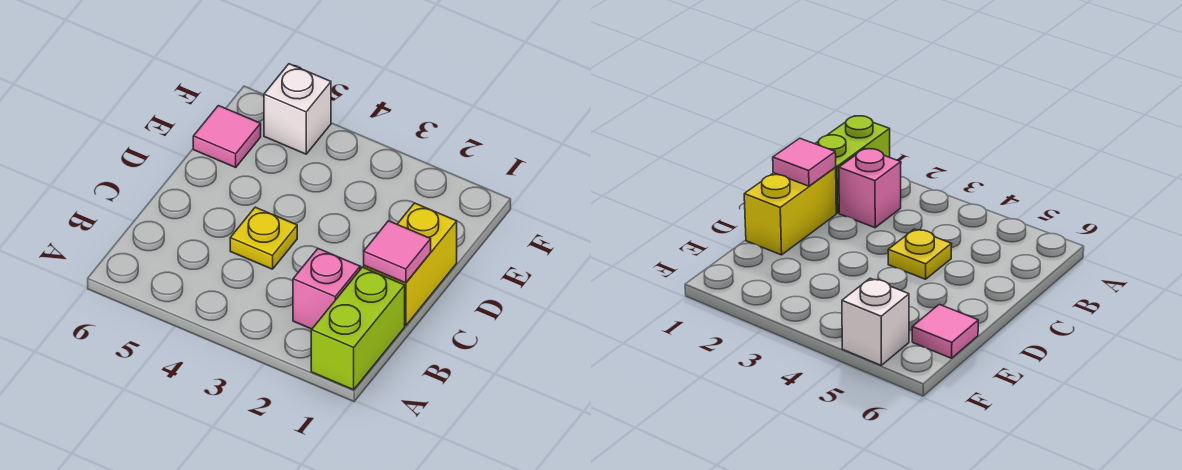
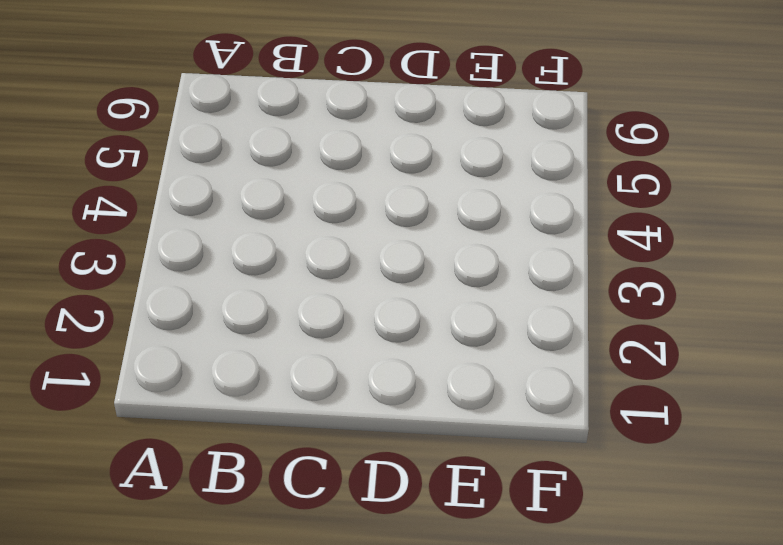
none -> lime 1x2 brick [311,267,405,390]
none -> pink 1x1 brick [293,249,360,329]

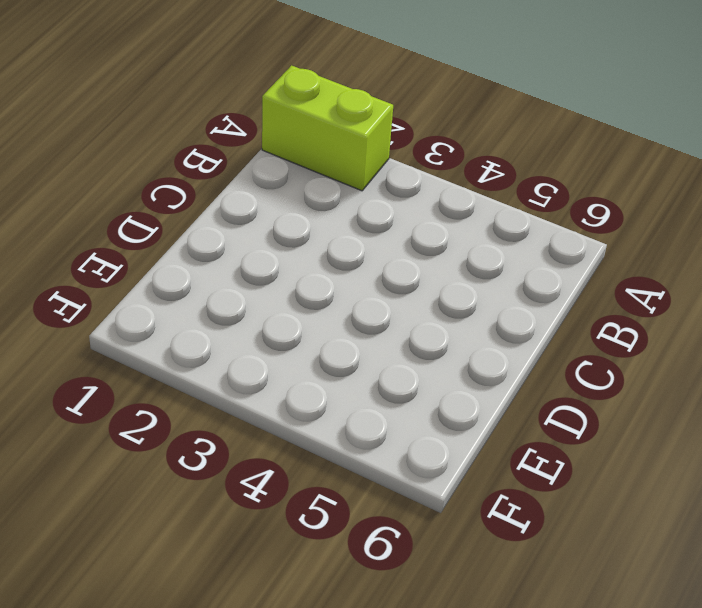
lime 1x2 brick [262,65,393,191] -> lime 1x2 brick turned to [311,267,405,390]
none -> pink 1x1 brick [293,249,360,329]
none -> yellow 1x2 brick [364,203,457,326]

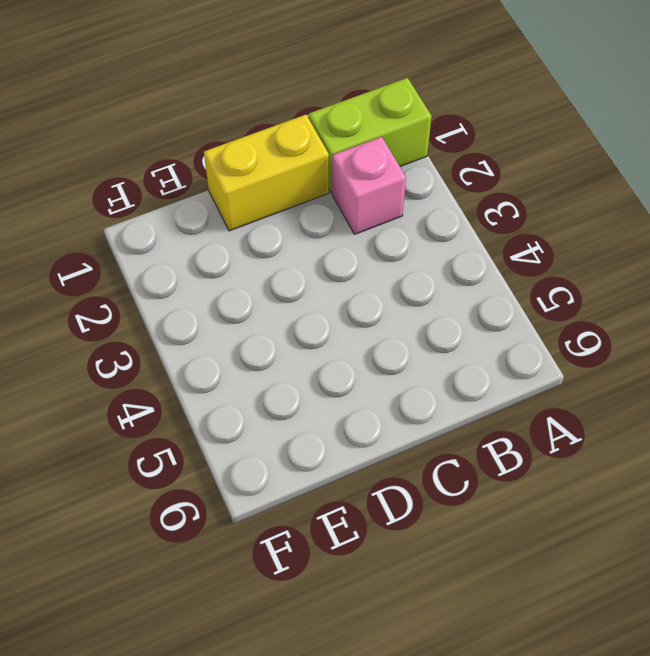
none -> yellow 1x1 plate [230,207,297,269]
none -> pink 1x1 tile [193,106,261,167]

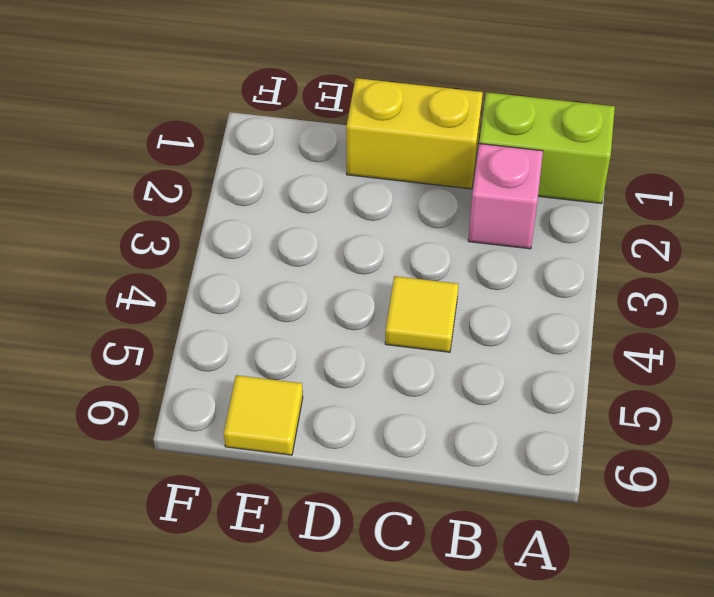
yellow 1x1 tile [385,276,459,352] -> yellow 1x1 plate [230,207,297,269]
yellow 1x1 tile [224,375,303,455] -> pink 1x1 tile [193,106,261,167]
none -> white 1x1 brick [264,64,331,154]
none -> pink 1x1 tile [364,221,431,283]

